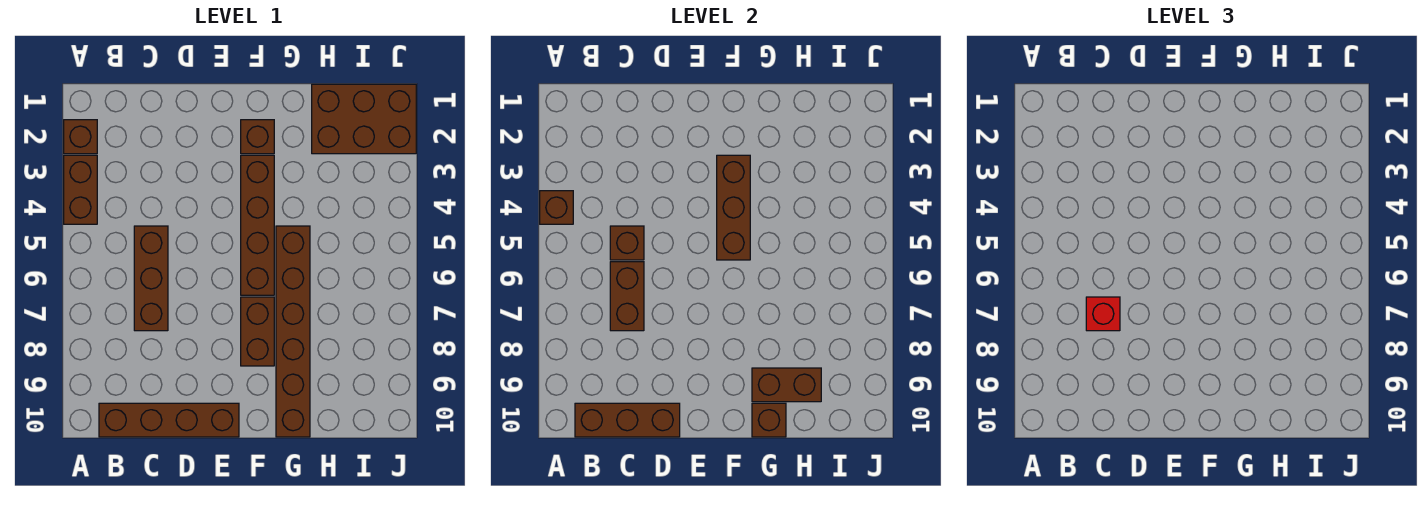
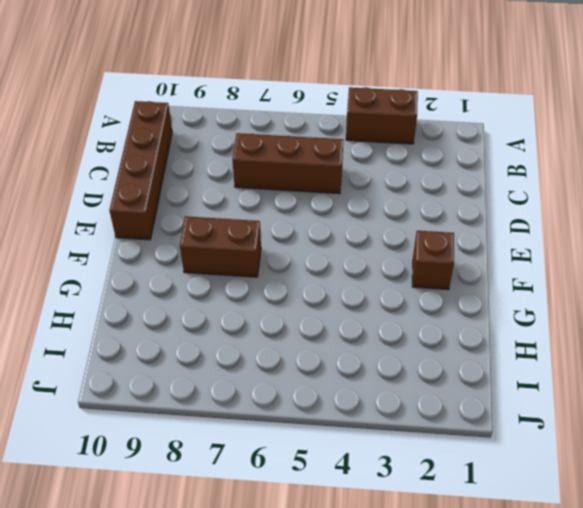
none -> brown 1x1 brick [64,120,97,154]
none -> brown 1x4 brick [241,155,274,295]
none -> brown 1x6 brick [276,226,310,437]

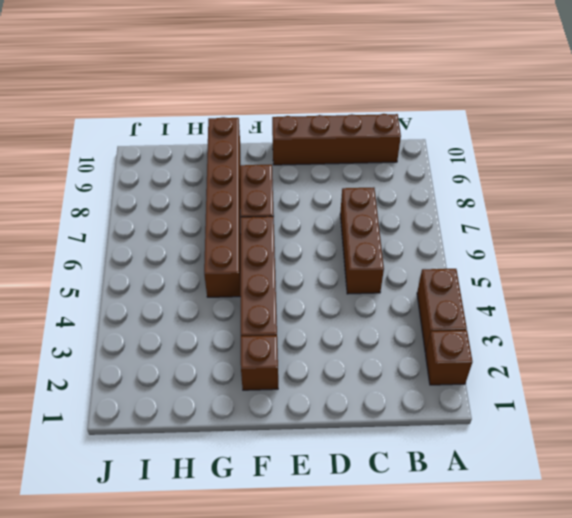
none -> brown 2x3 brick [312,84,416,154]
none -> brown 1x1 brick [540,191,573,224]
none -> brown 1x3 brick [575,403,680,437]

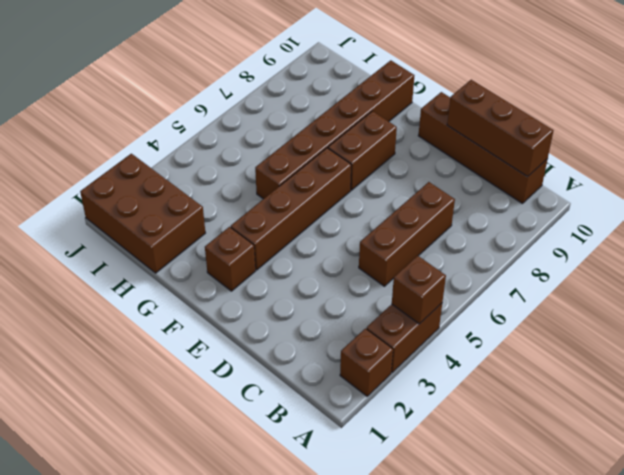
none -> brown 1x1 brick [610,226,644,260]
none -> brown 1x2 brick [610,262,644,331]
none -> brown 1x3 brick [717,155,750,260]

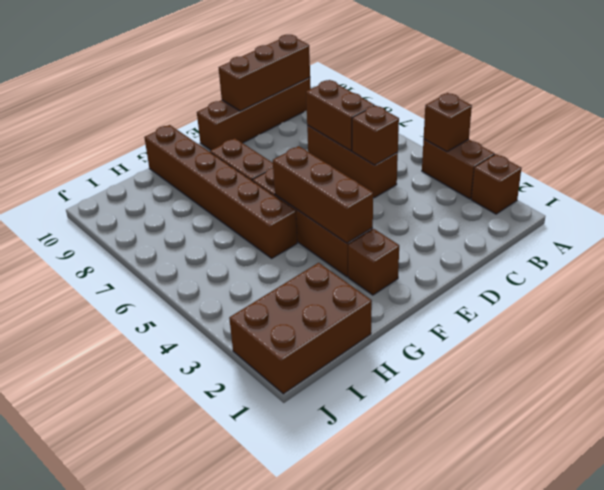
none -> brown 1x2 brick [752,368,821,402]
none -> brown 1x1 brick [752,403,786,437]
none -> red 1x1 brick [1086,297,1120,331]

